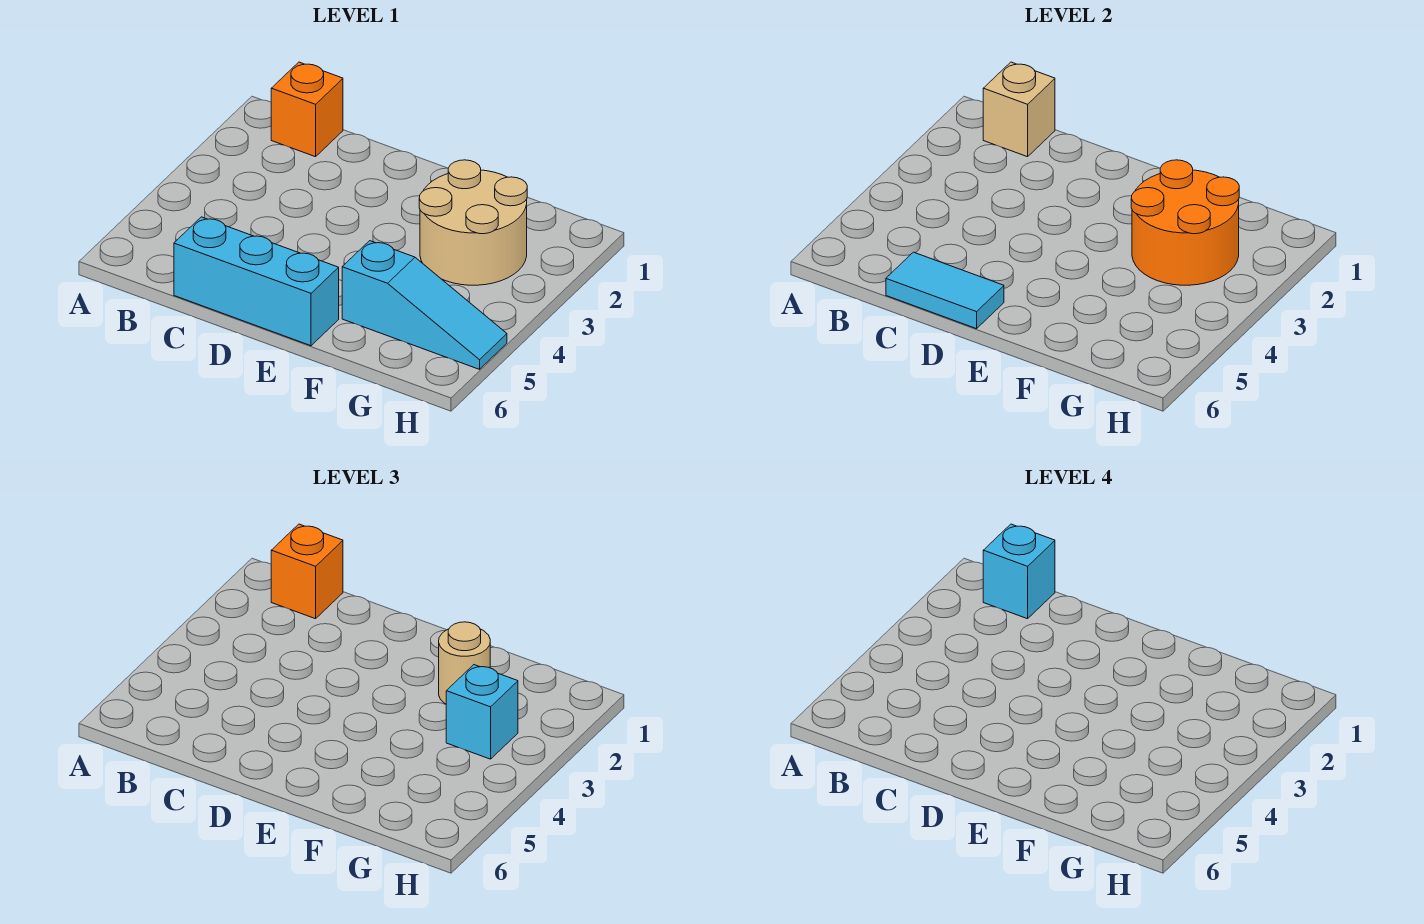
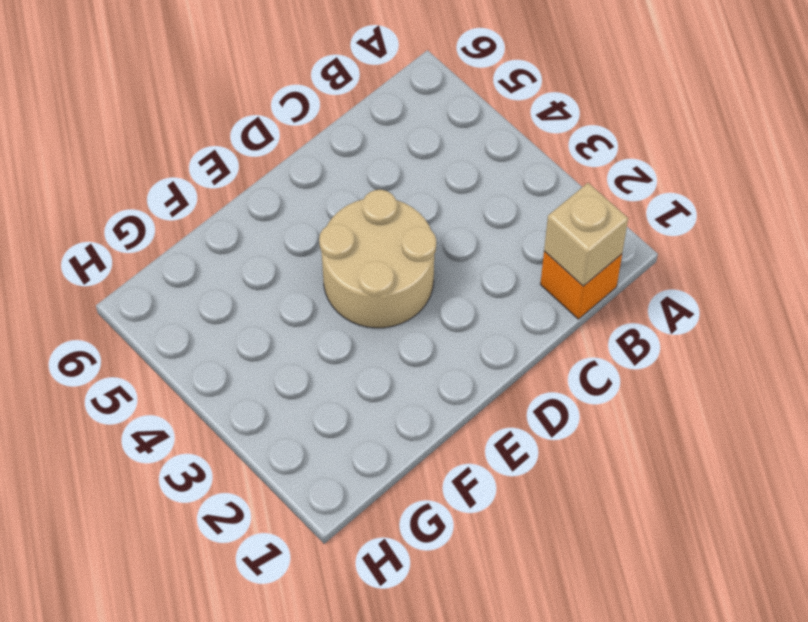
tan 2x2 round brick [319,190,436,328] -> tan 2x2 round brick moved to [419,160,527,285]
none -> cyan 1x3 brick [174,217,339,346]
none -> cyan 1x3 slope [342,241,507,369]

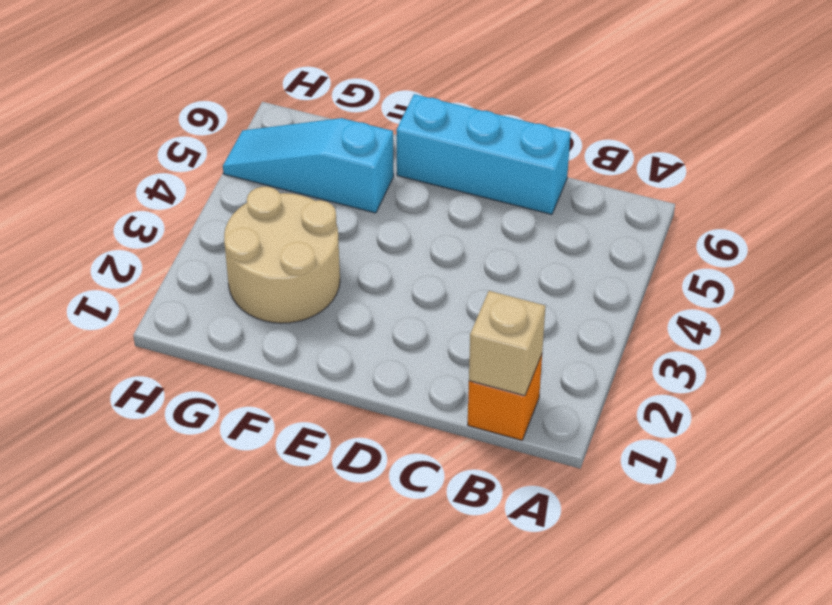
none -> cyan 1x2 tile [886,252,1004,329]
none -> orange 2x2 round brick [1131,160,1239,285]

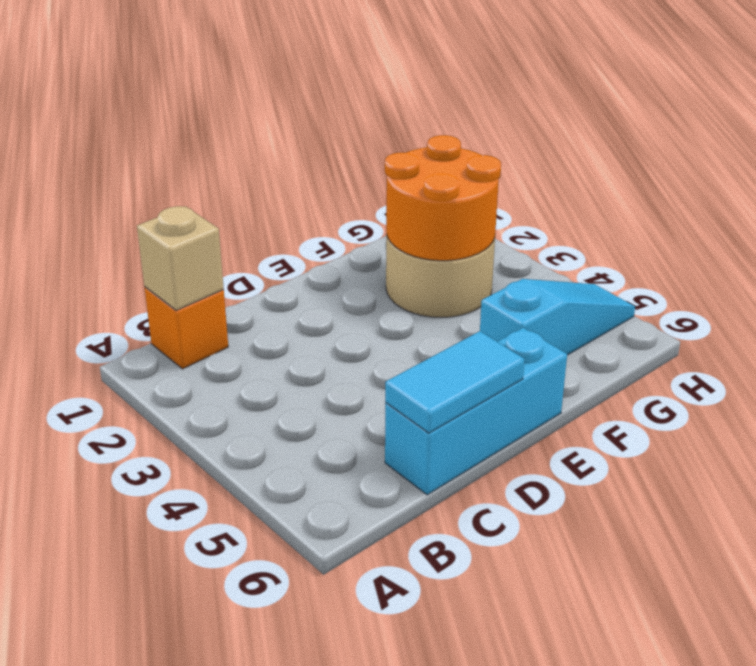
none -> orange 1x1 brick [271,524,343,619]
none -> tan 1x1 round brick [439,622,490,704]

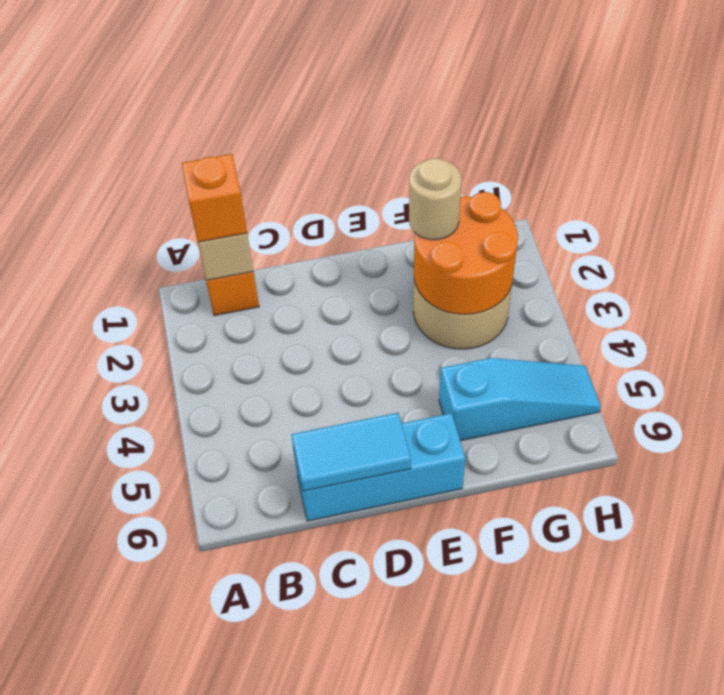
none -> cyan 1x1 brick [446,665,518,759]
none -> cyan 1x1 brick [983,524,1055,619]

